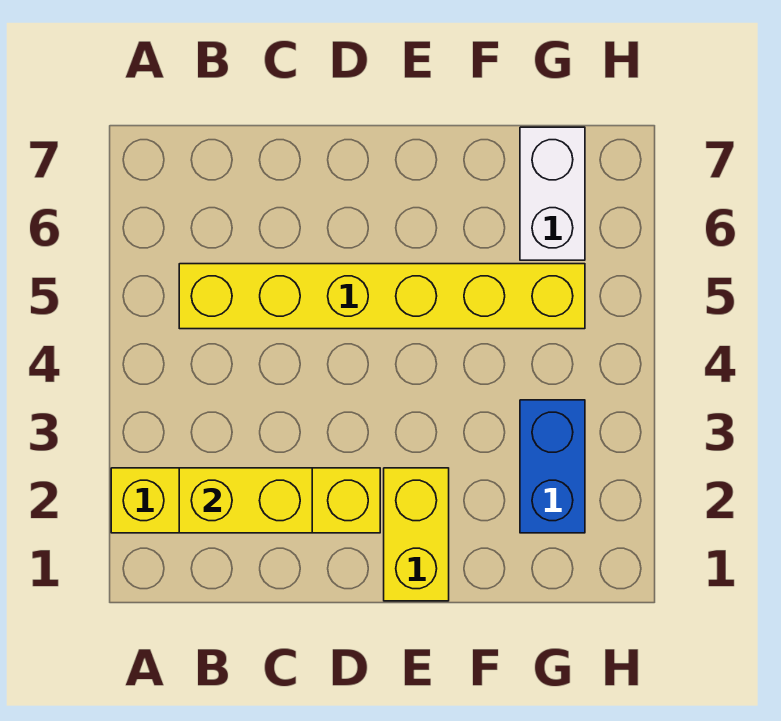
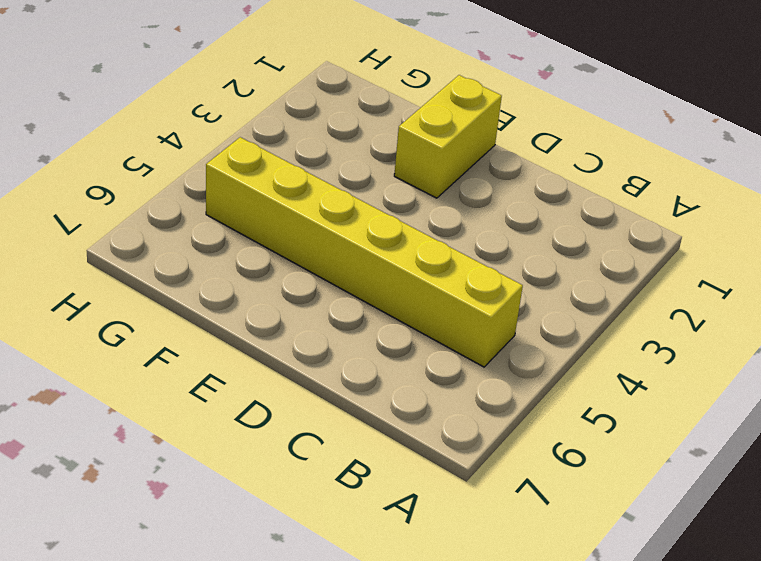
none -> yellow 1x4 brick [111,468,380,533]
none -> blue 1x2 brick [520,400,585,533]

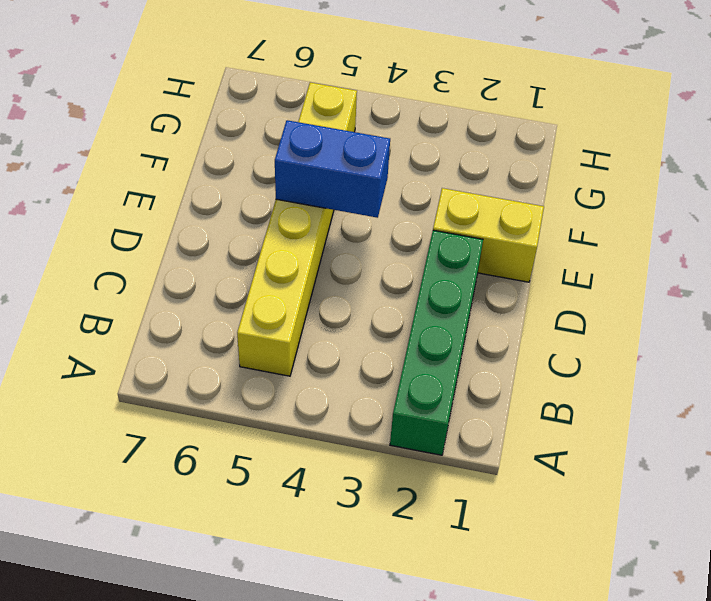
green 1x4 brick [390,230,483,455] -> yellow 1x4 brick [111,468,380,533]
blue 1x2 brick [275,120,390,218] -> blue 1x2 brick moved to [520,400,585,533]
none -> white 1x2 brick [520,127,585,260]
none -> yellow 1x2 brick [179,468,312,533]

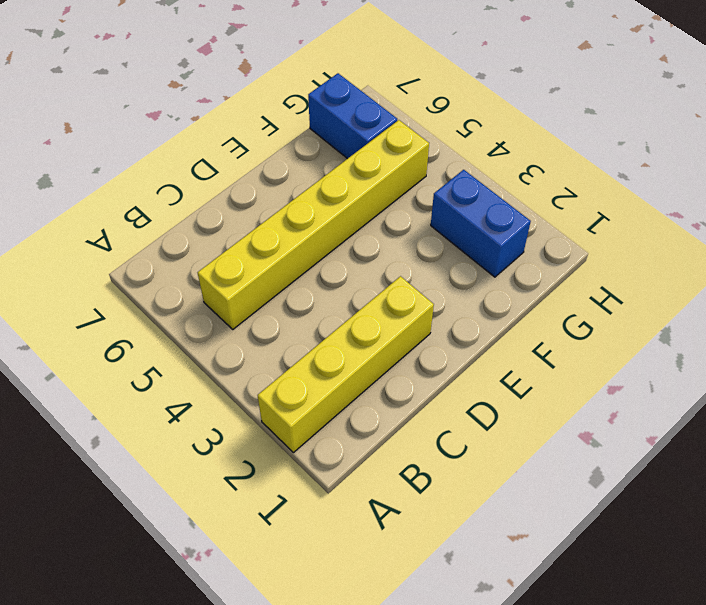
blue 1x2 brick [308,73,397,159] -> white 1x2 brick [520,127,585,260]
none -> yellow 1x2 brick [384,468,449,601]
none -> yellow 1x2 brick [179,468,312,533]

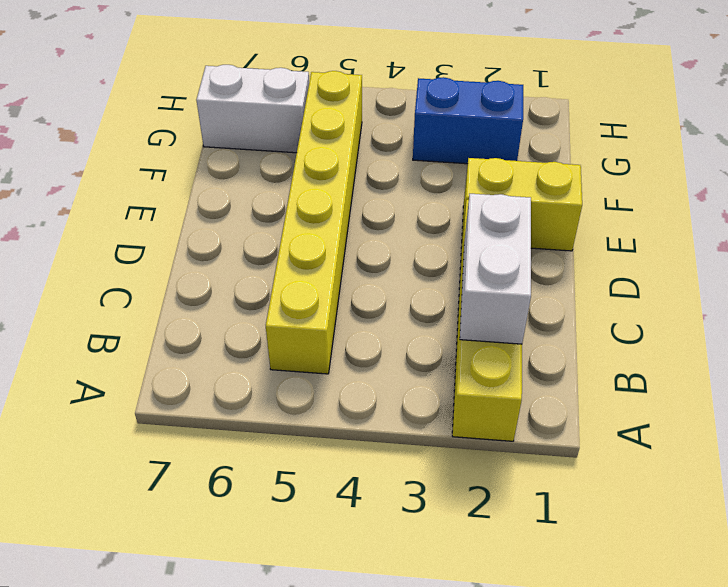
white 1x2 brick [460,194,531,344] -> yellow 1x2 brick [179,468,312,533]

